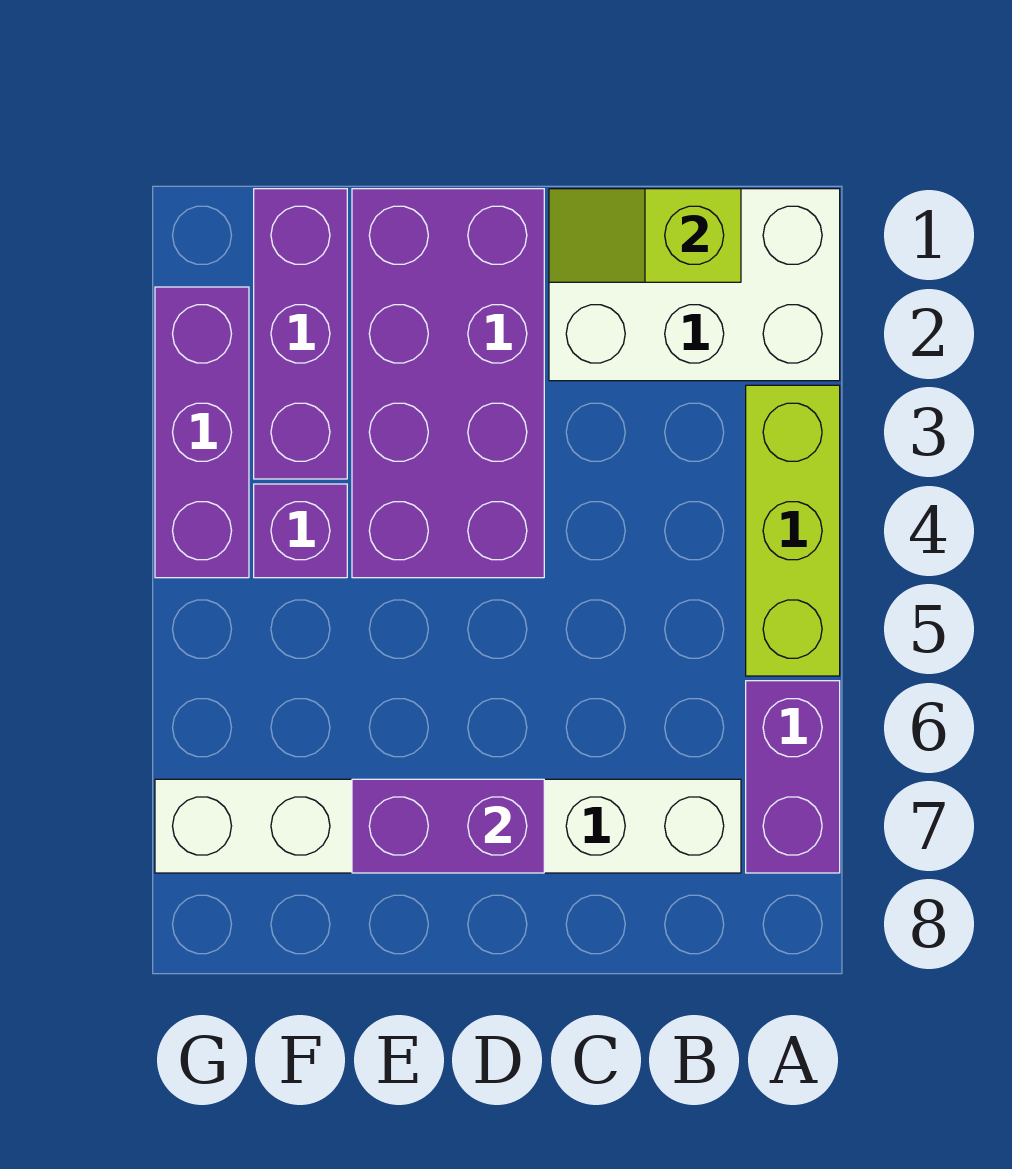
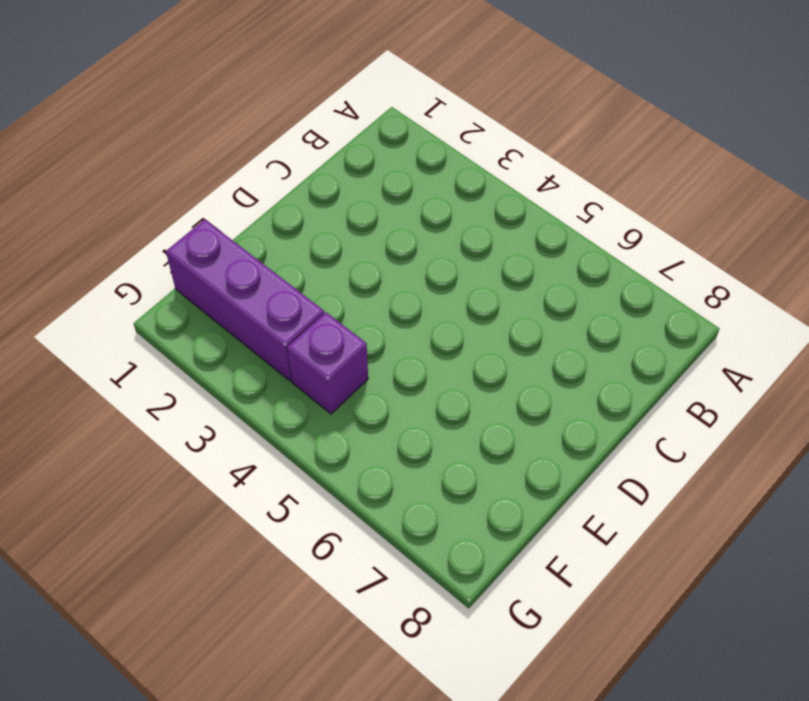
none -> white 2x3 brick [549,189,840,381]
none -> lime 1x3 brick [746,385,840,676]

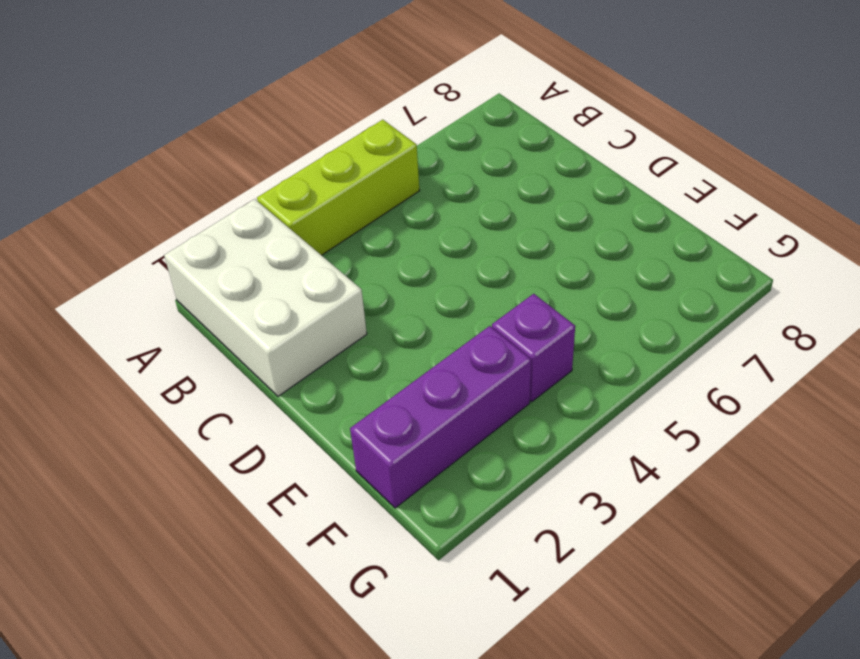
none -> purple 1x2 brick [746,681,840,873]
none -> white 1x6 brick [155,779,741,873]

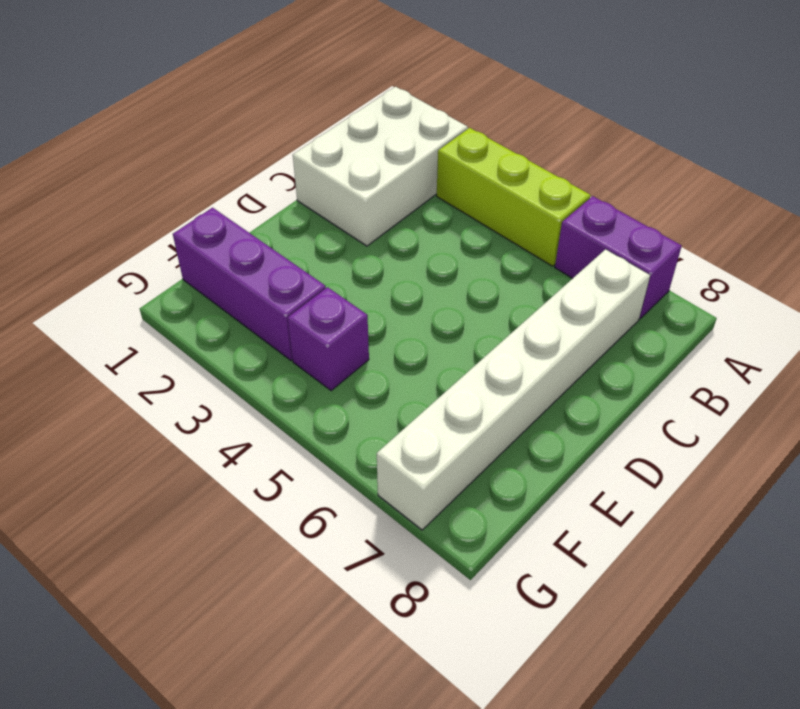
none -> purple 2x4 brick [352,189,544,578]
none -> purple 1x3 brick [155,287,249,578]

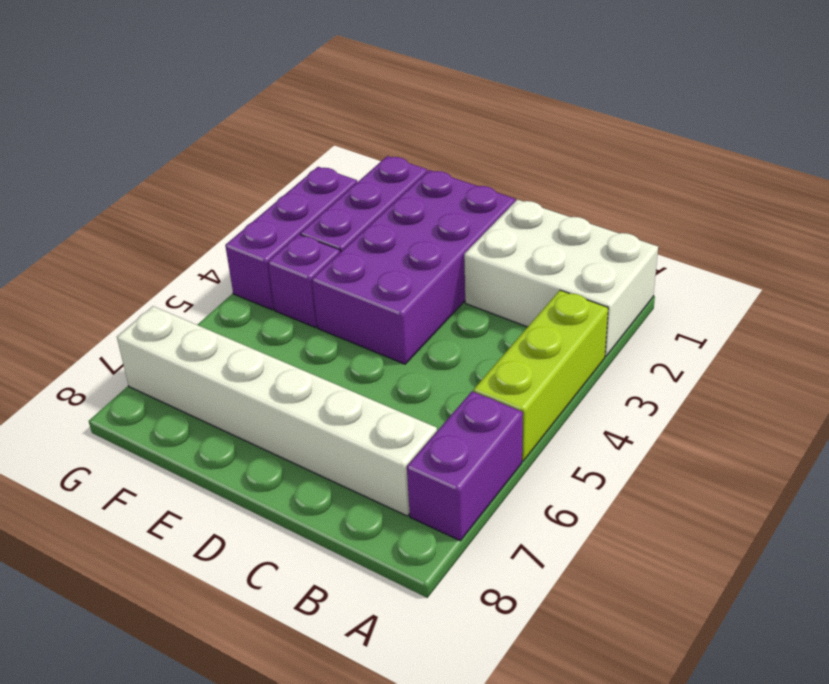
none -> lime 1x2 slope [549,189,741,282]
none -> purple 1x2 brick [352,779,544,873]

